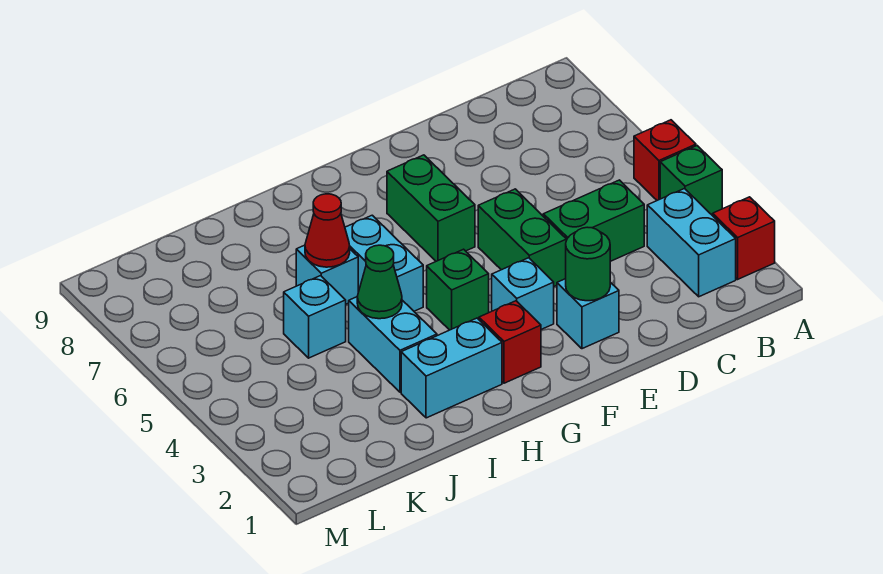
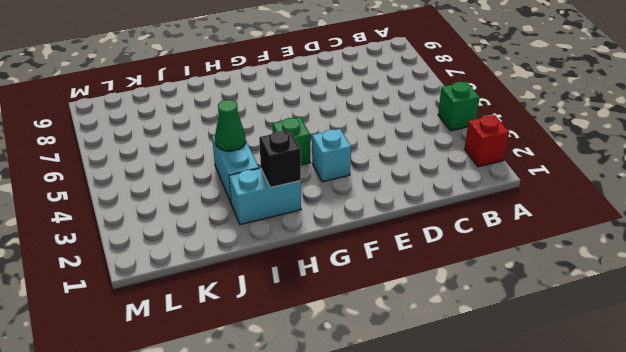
black 1x1 brick [259,130,301,187] -> none
none -> red 1x1 brick [634,120,696,200]
none -> cyan 1x2 brick [647,189,736,297]
none -> green 1x2 brick [543,180,644,261]

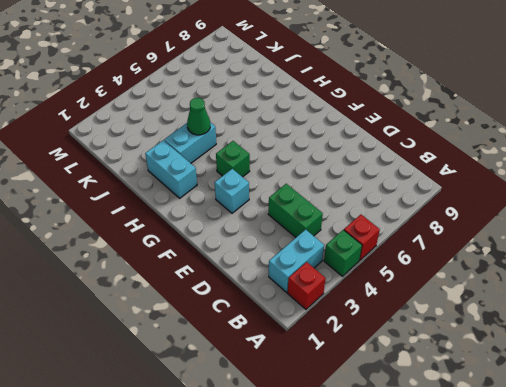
none -> cyan 1x1 brick [557,279,619,349]
none -> green 1x2 brick [478,189,566,286]
none -> green 1x2 brick [387,155,475,261]

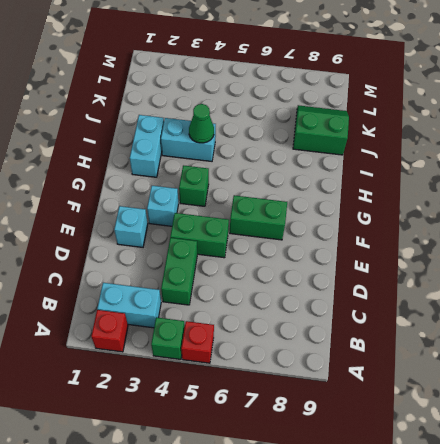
green 2x2 slope [293,105,349,155] -> none
none -> red 1x1 brick [479,301,541,383]
none -> cyan 1x2 brick [345,215,423,311]
none -> cyan 1x1 brick [296,245,358,304]

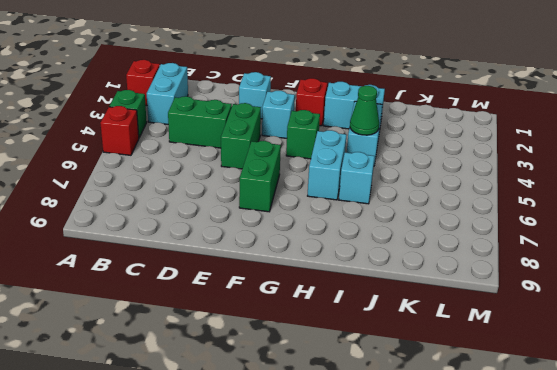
none -> cyan 1x1 brick [284,276,346,358]
none -> green 1x1 round brick [566,227,610,301]
none -> red 1x1 cone [305,194,350,267]

